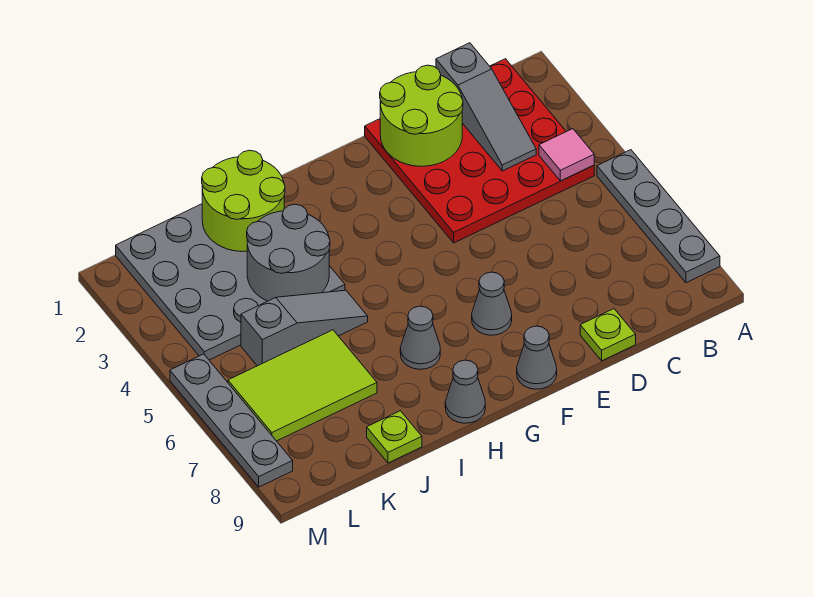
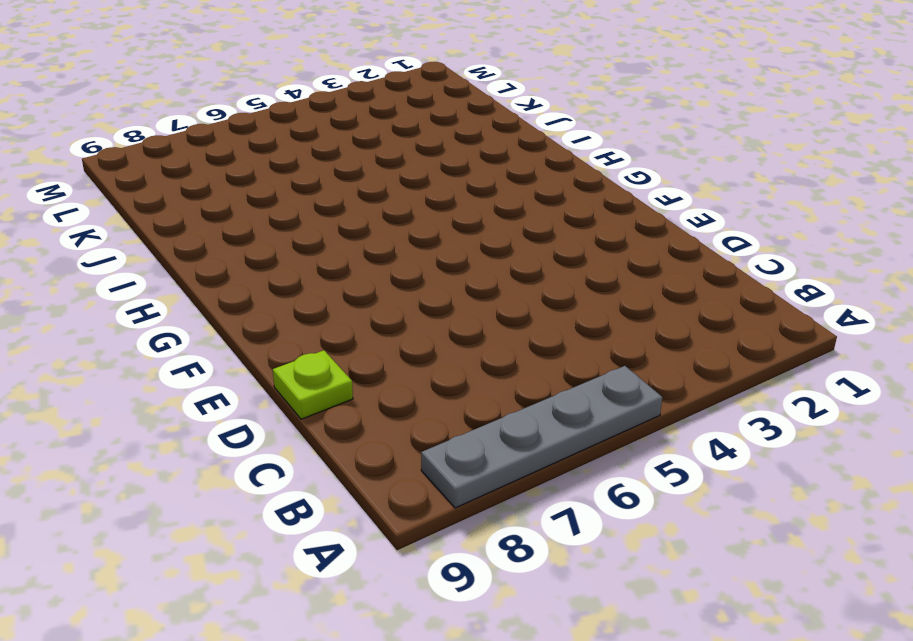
none -> red 4x4 plate [365,59,594,243]
none -> grey 1x1 cone [472,272,512,335]
none -> grey 1x1 cone [517,326,557,389]

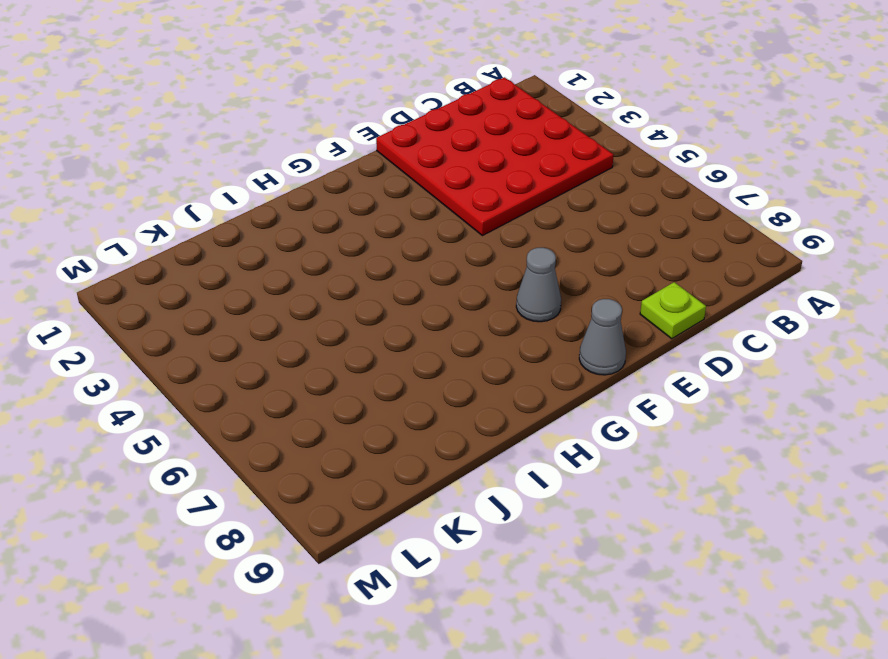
none -> grey 1x4 plate [597,150,720,283]
none -> grey 1x1 cone [400,306,440,369]
none -> grey 1x1 cone [445,360,485,423]

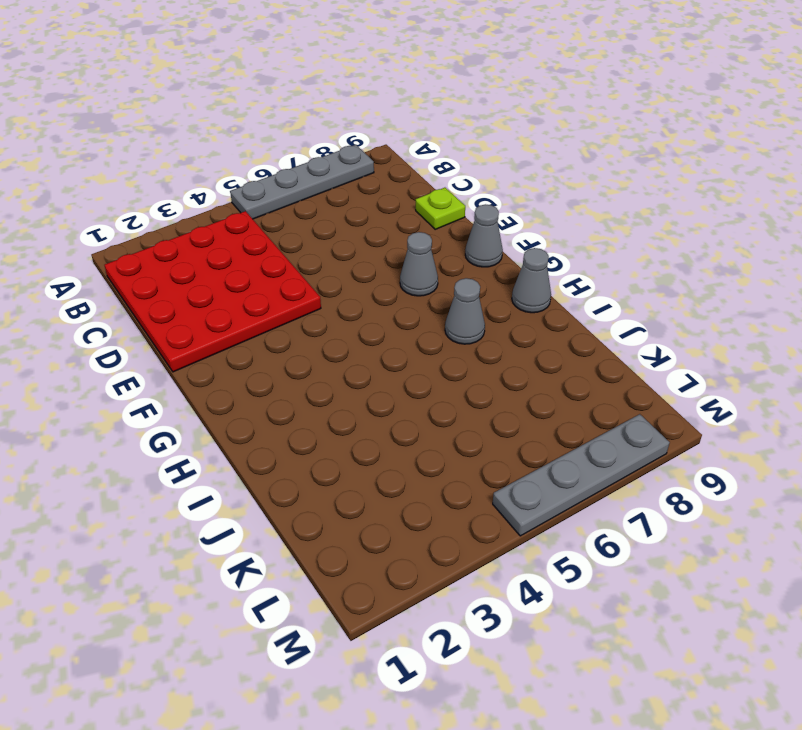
none -> grey 4x4 plate [116,204,345,360]
none -> grey 1x3 slope [241,290,368,366]
none -> lime 2x3 tile [228,330,377,441]

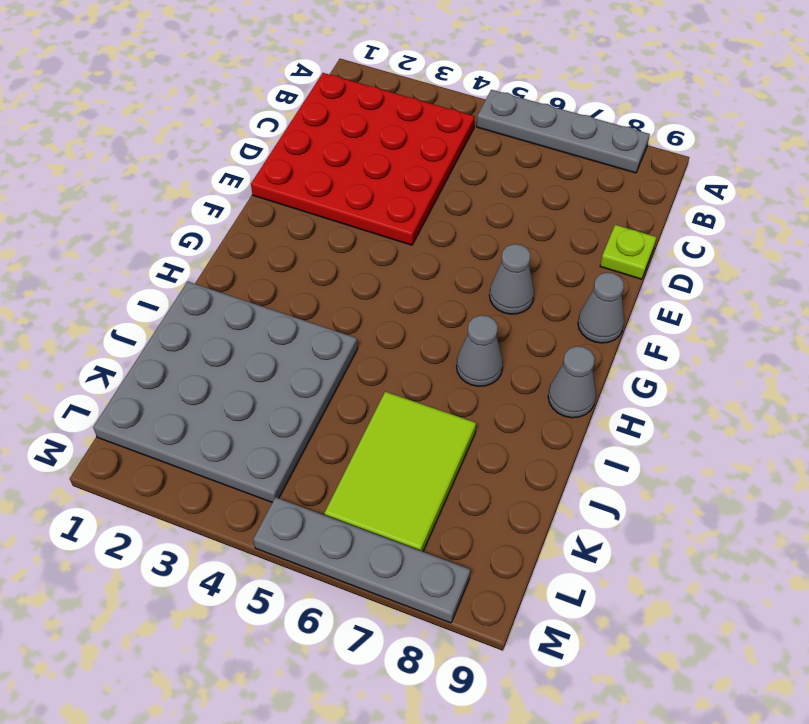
none -> grey 1x3 slope [241,290,368,366]
none -> lime 1x1 plate [367,411,422,463]
none -> pink 1x1 tile [539,129,594,181]

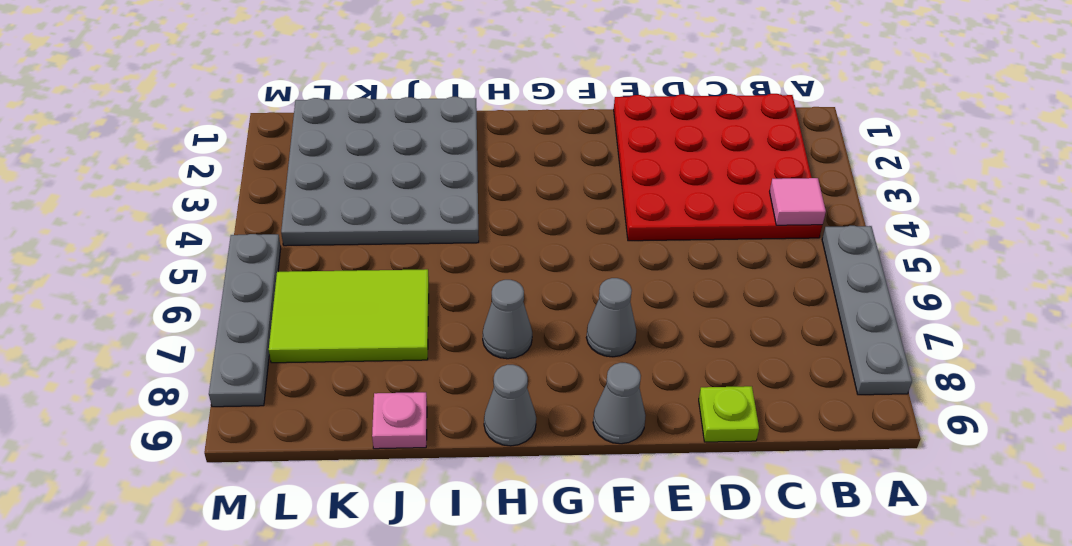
pink 1x1 plate [372,392,427,449] -> lime 1x1 plate [367,411,422,463]
none -> grey 1x3 slope [241,290,368,366]
none -> grey 1x3 slope [436,43,536,171]
none -> lime 2x2 round brick [380,65,463,166]

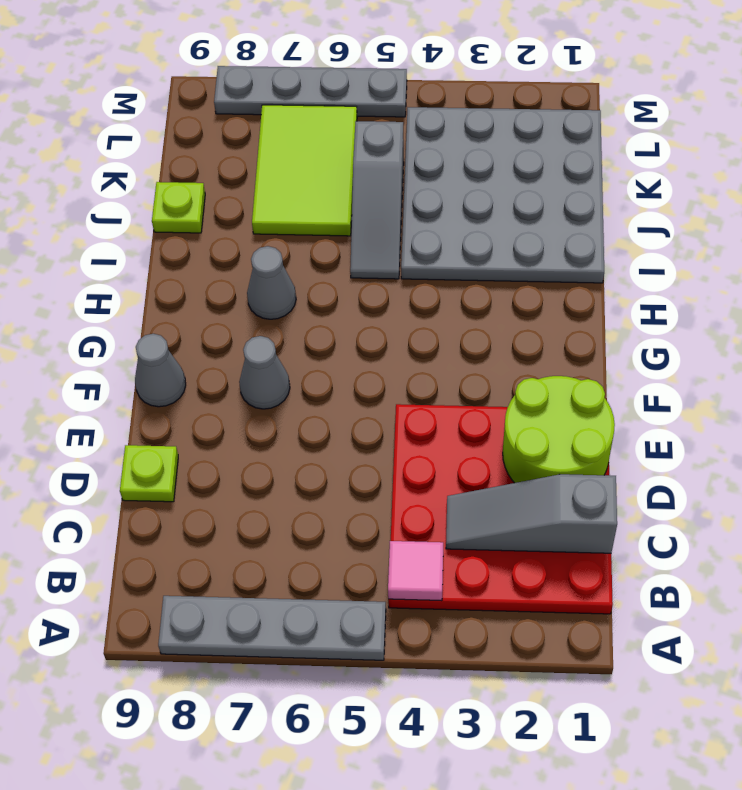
none -> grey 1x1 cone [445,360,485,423]
none -> lime 2x2 round brick [202,150,285,252]
none -> grey 2x2 round brick [247,204,330,301]

